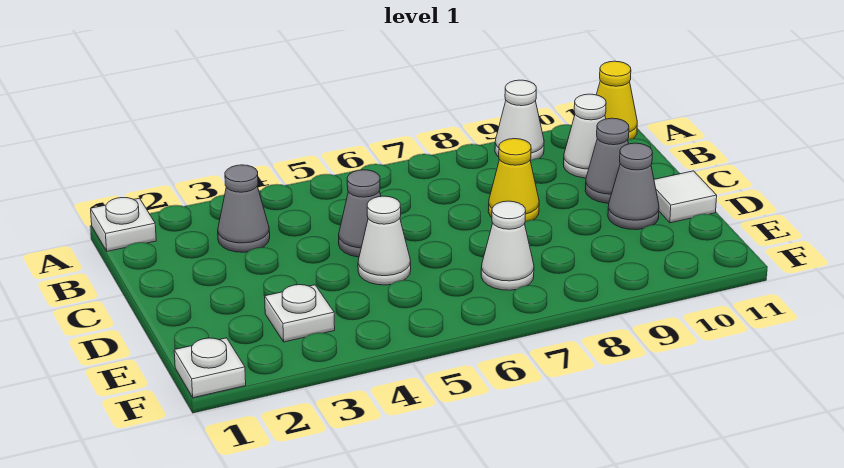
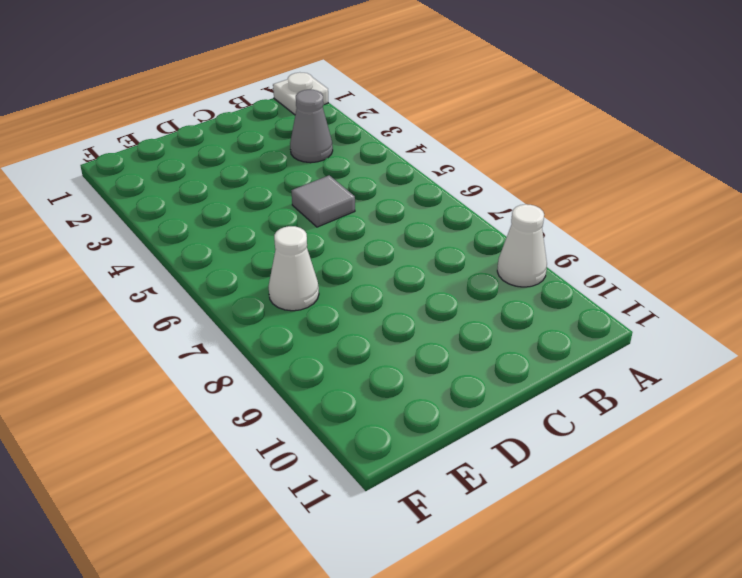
grey 1x1 tile [291,175,355,227] -> grey 1x1 cone [339,170,381,257]
none -> yellow 1x1 cone [596,61,637,139]
none -> white 1x1 cone [564,94,606,178]
none -> yellow 1x1 cone [488,139,539,222]

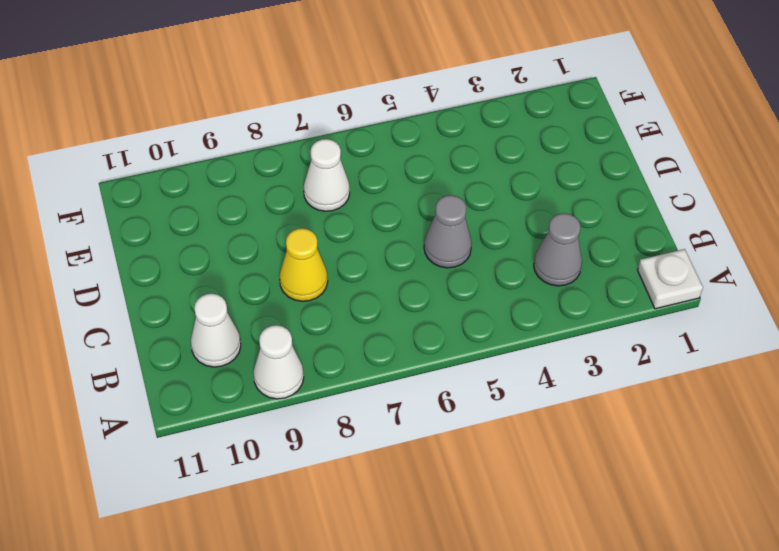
none -> yellow 1x1 cone [596,61,637,139]
none -> grey 1x1 cone [585,118,629,203]
none -> white 1x1 cone [358,196,411,285]

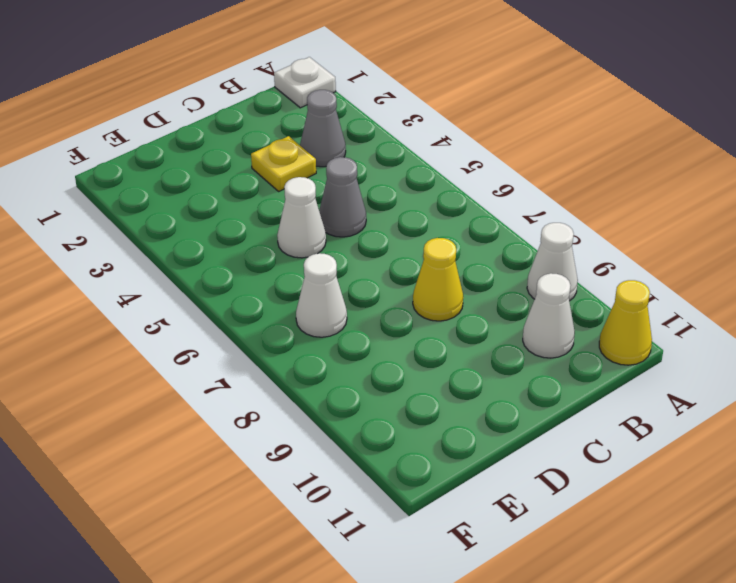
yellow 1x1 plate [251,136,316,191] -> none
none -> grey 1x1 cone [585,118,629,203]
none -> grey 1x1 cone [608,143,659,230]
none -> white 1x1 tile [654,171,717,223]

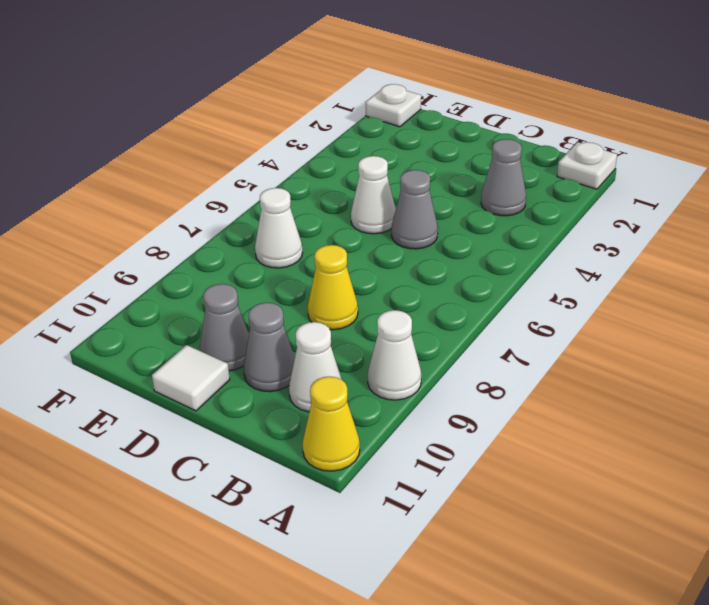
none -> white 1x1 plate [265,285,335,342]

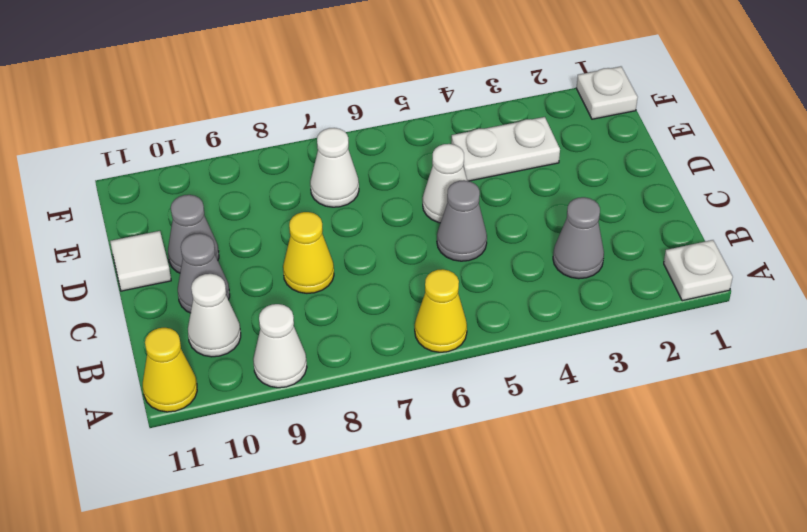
yellow 1x1 cone [415,269,467,352] -> none
white 1x2 plate [451,117,560,181] -> white 1x1 plate [265,285,335,342]

